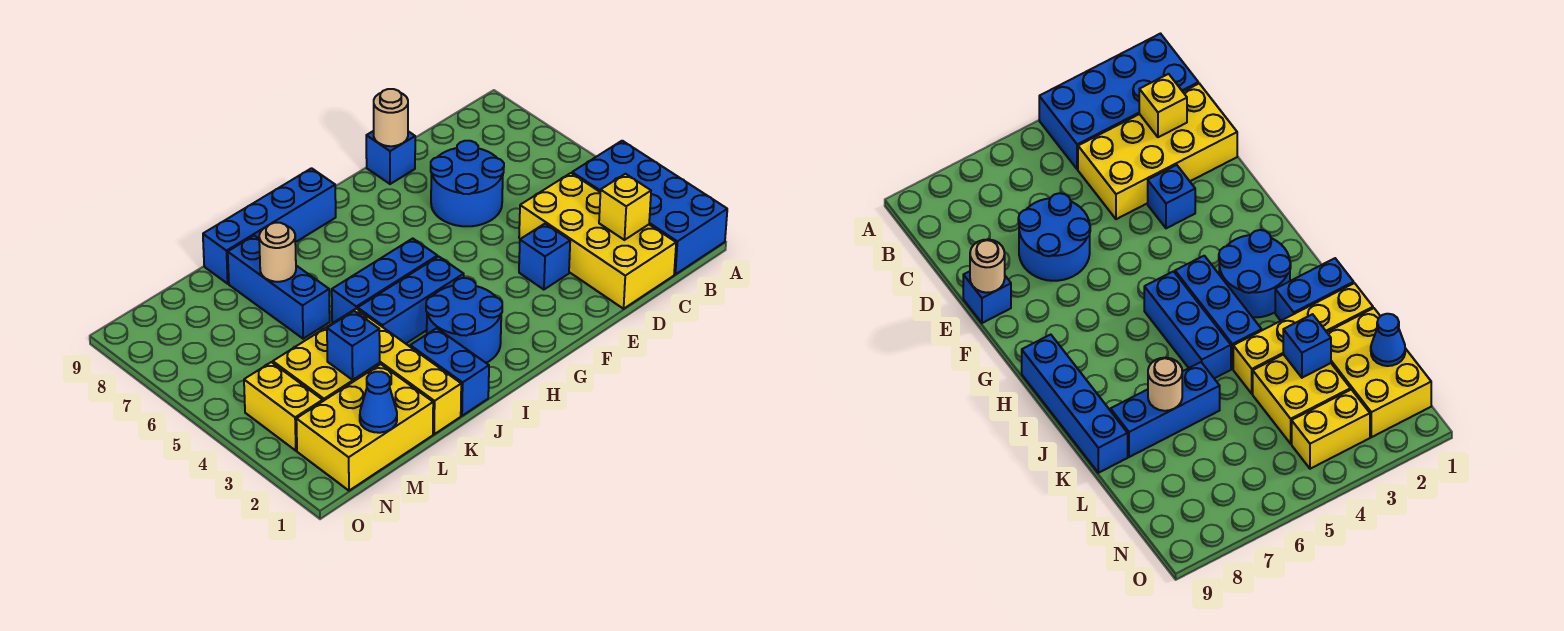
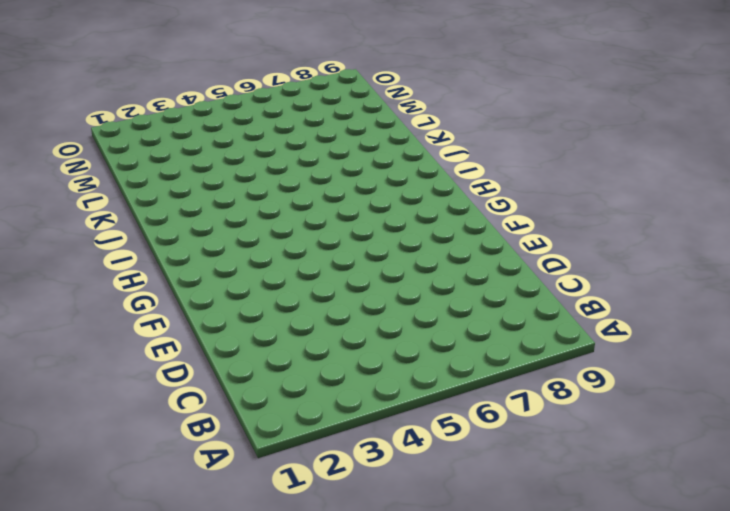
none -> blue 2x4 brick [572,141,727,274]
none -> yellow 2x4 brick [519,173,676,309]
none -> blue 2x2 round brick [431,141,504,226]

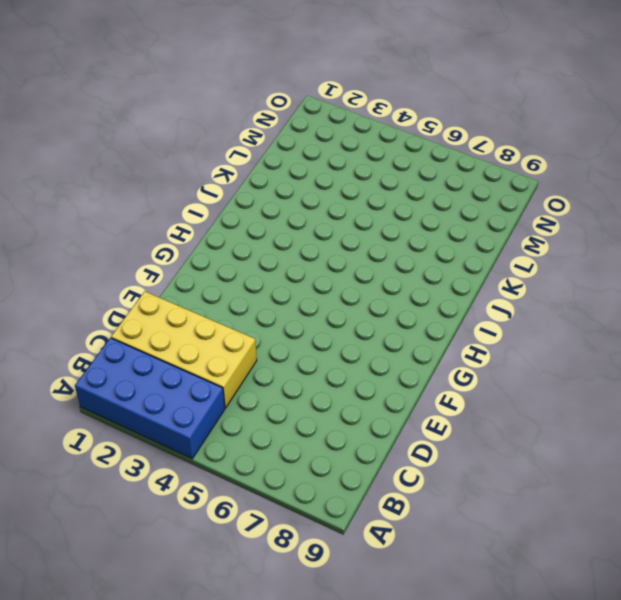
none -> blue 2x2 round brick [431,141,504,226]
none -> blue 1x1 brick [519,224,570,290]
none -> blue 1x1 brick [366,131,415,184]

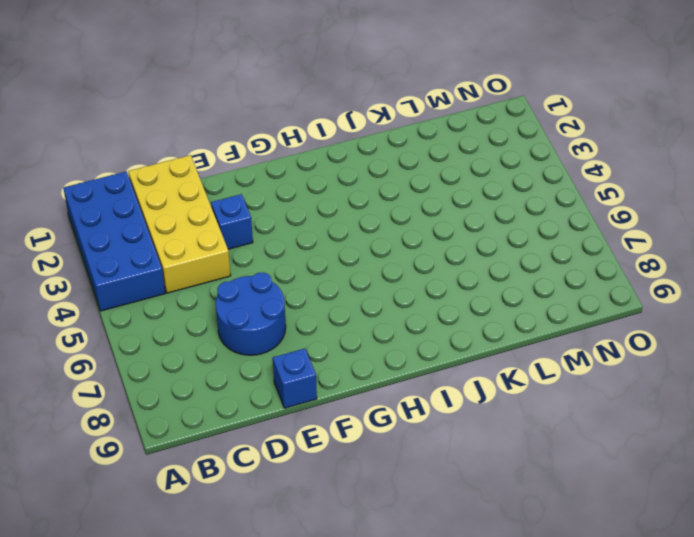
none -> blue 2x2 round brick [426,278,502,363]
none -> blue 1x3 brick [358,256,464,344]
none -> blue 1x3 brick [332,238,437,323]

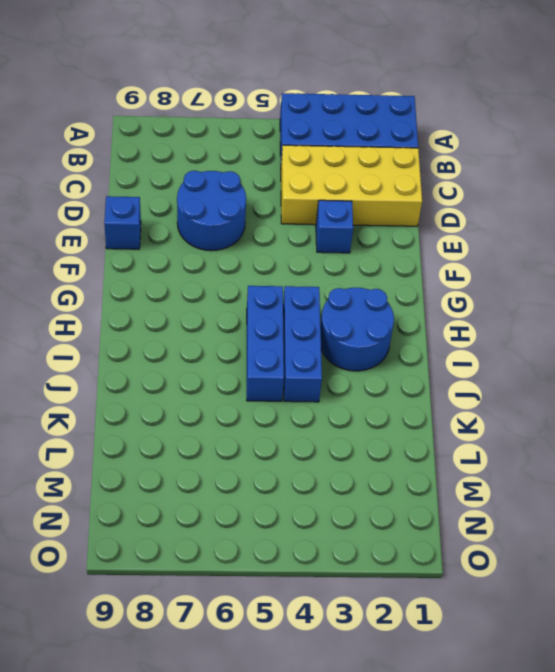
none -> blue 1x4 brick [203,168,336,284]
none -> blue 1x2 brick [410,328,489,416]
none -> yellow 1x4 brick [330,309,461,434]

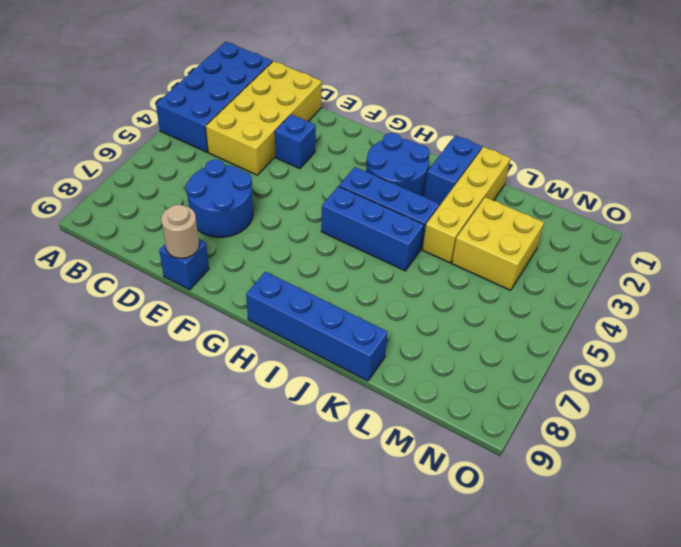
none -> blue 1x3 brick [228,236,330,339]
none -> yellow 2x3 brick [296,364,433,491]
none -> yellow 1x2 brick [244,362,323,451]

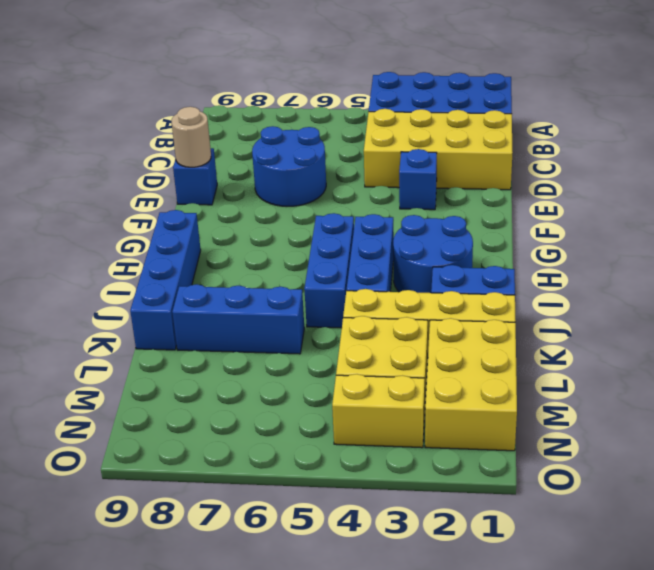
none -> yellow 1x1 brick [599,174,651,240]
none -> tan 1x1 round brick [259,223,296,282]
none -> blue 1x1 brick [327,311,380,380]

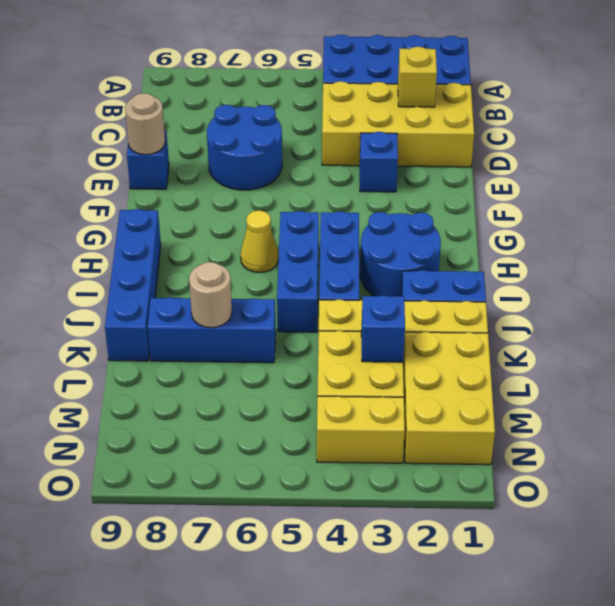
yellow 1x1 cone [241,210,279,272] -> none
none -> blue 1x1 cone [360,372,397,433]

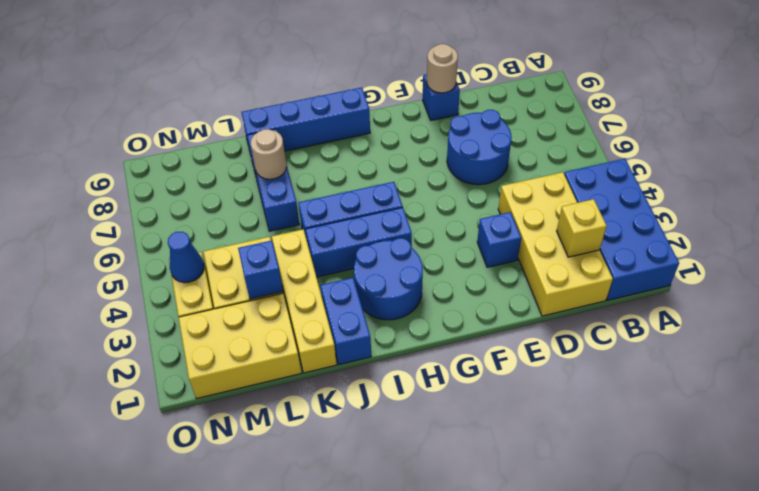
blue 1x1 cone [168,232,204,283] -> blue 1x1 cone moved to [360,372,397,433]

